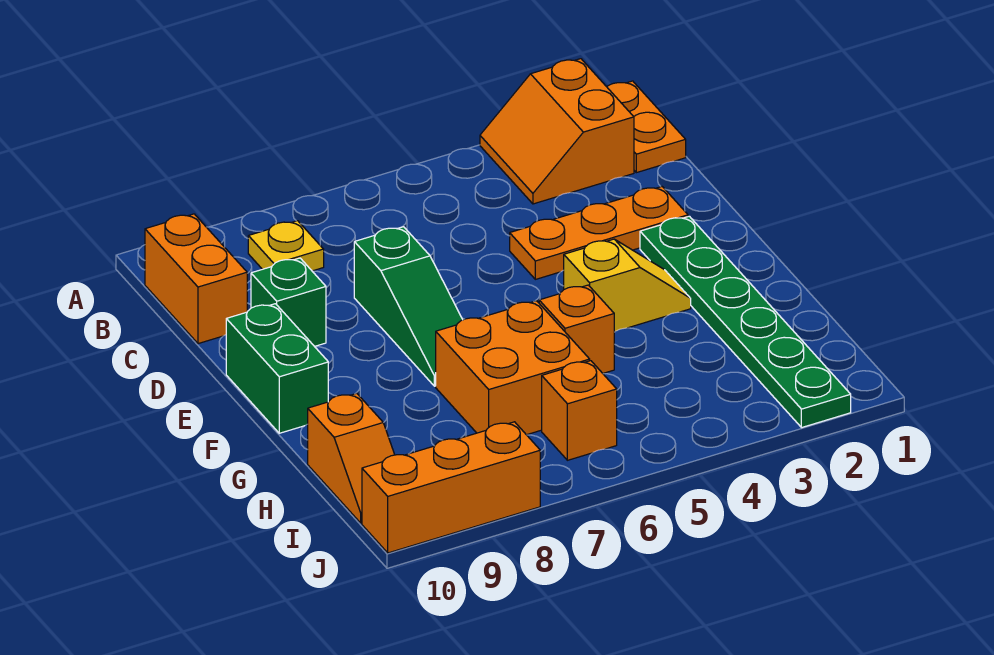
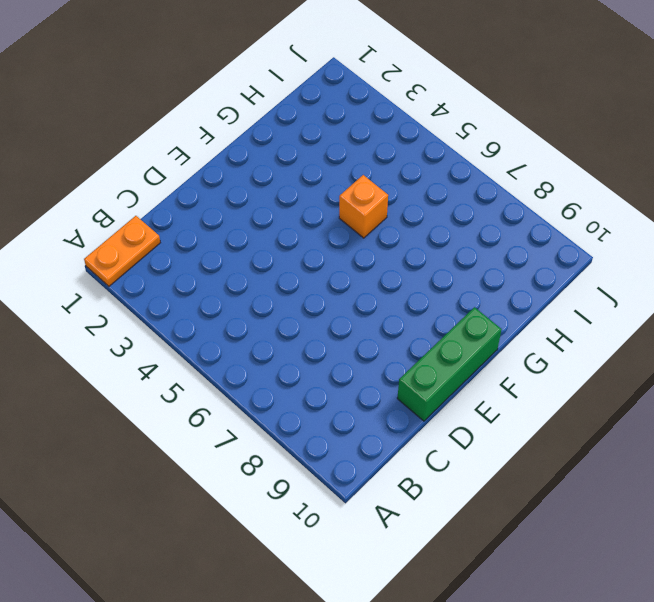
green 1x3 brick [397,307,502,421] -> green 1x2 brick [226,304,328,433]
none -> orange 2x2 slope [480,59,634,204]
none -> yellow 1x1 plate [248,221,324,271]
none -> orange 1x2 brick [145,214,247,344]

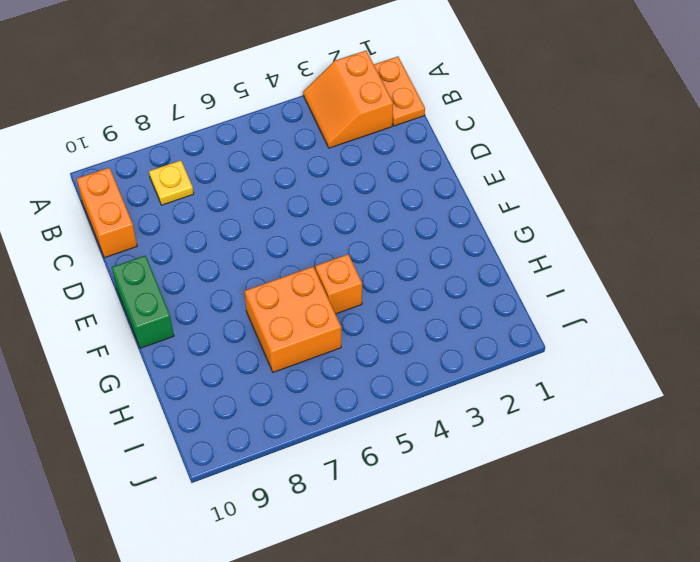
none -> orange 1x3 plate [510,187,688,279]
none -> green 1x3 slope [354,227,463,386]
none -> green 1x1 brick [251,258,326,346]

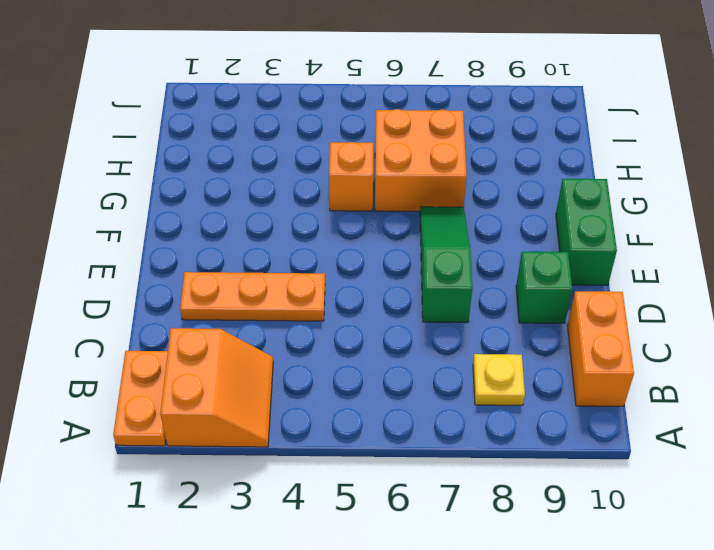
none -> green 1x6 plate [640,216,851,428]
none -> yellow 1x2 slope [564,239,691,332]
none -> orange 1x2 slope [308,393,395,523]

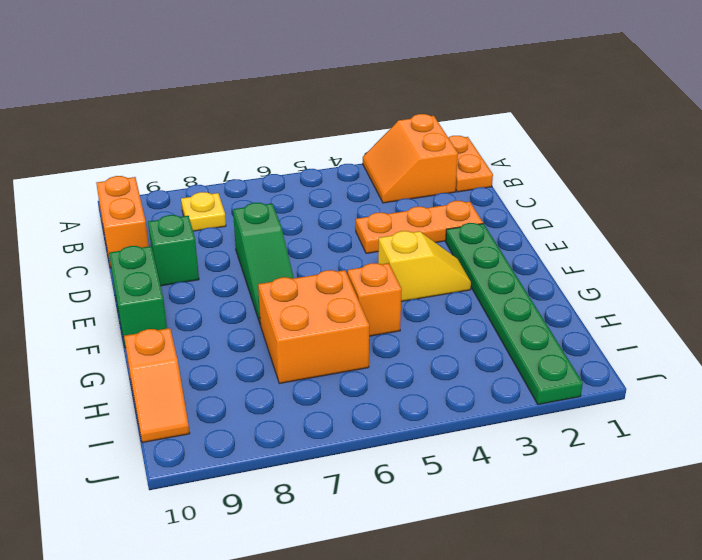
none -> orange 1x1 brick [542,361,617,460]
none -> orange 1x3 brick [362,422,540,553]

